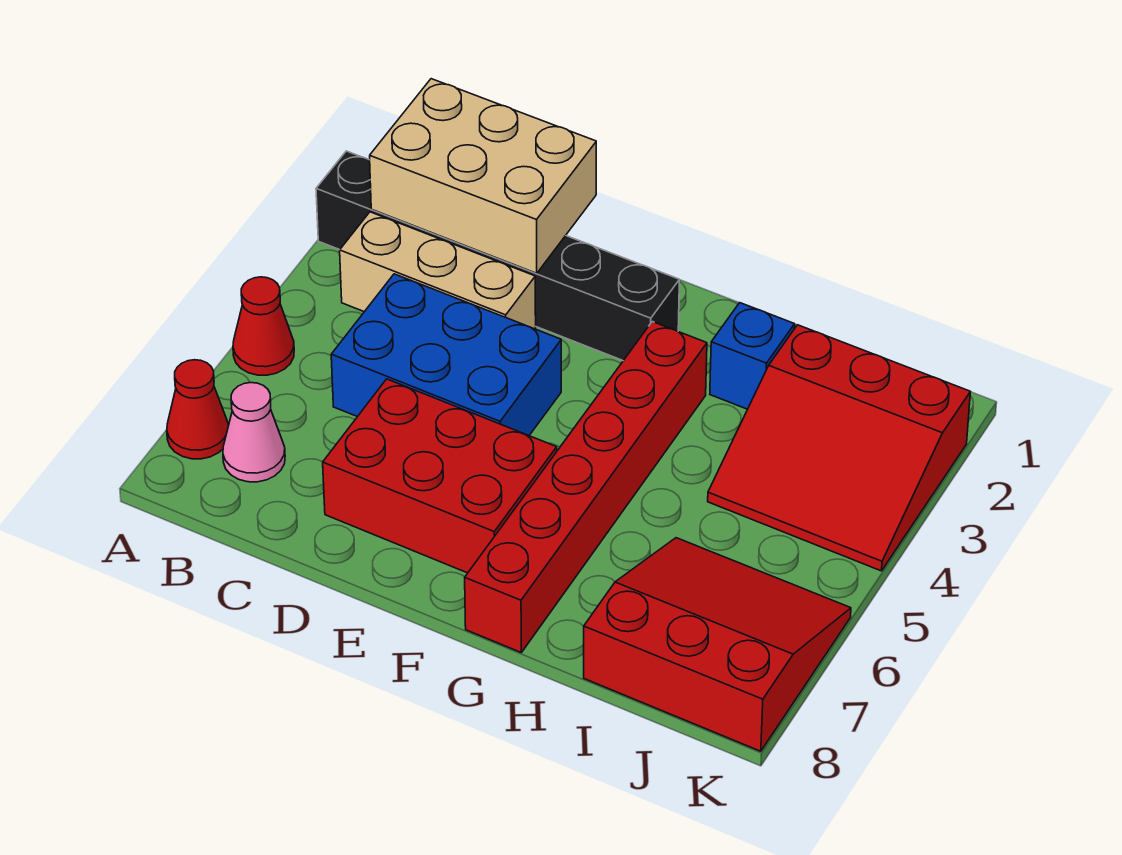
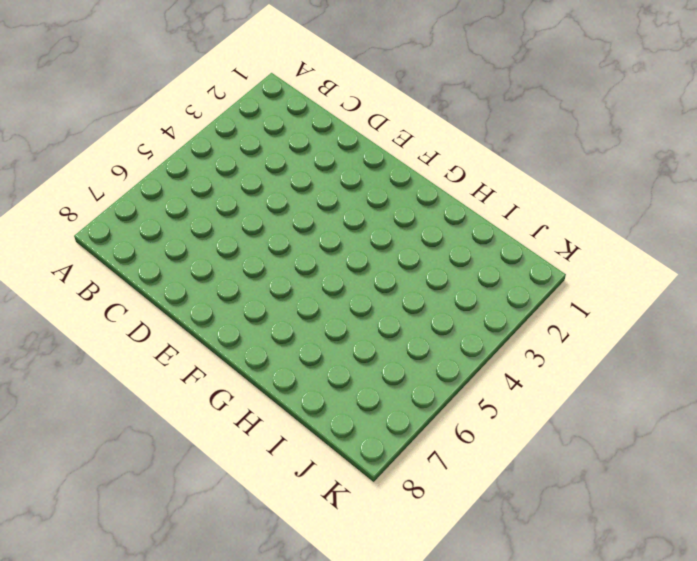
none -> black 1x6 brick [316,151,679,361]
none -> red 1x1 cone [233,277,294,375]
none -> red 1x1 cone [167,360,229,459]

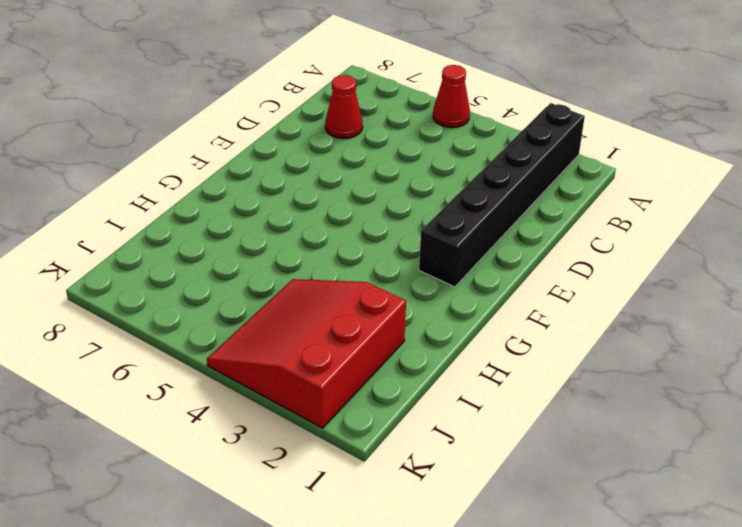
red 1x1 cone [325,75,363,139] -> red 1x1 cone moved to [167,360,229,459]
none -> tan 1x3 brick [340,212,536,329]
none -> pink 1x1 cone [223,383,285,482]
none -> blue 2x3 brick [331,274,561,435]

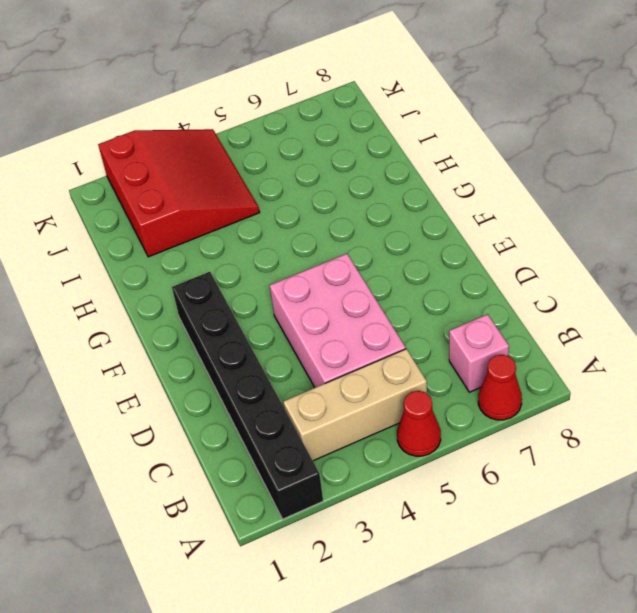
tan 1x3 brick [283,349,427,461] -> tan 1x3 brick turned to [340,212,536,329]
pink 1x1 brick [449,314,509,392] -> pink 1x1 cone [223,383,285,482]
pink 2x3 brick [270,254,406,388] -> blue 2x3 brick [331,274,561,435]
none -> red 2x3 brick [323,379,557,573]
none -> red 1x6 brick [465,322,707,652]
none -> blue 1x1 brick [710,303,795,409]

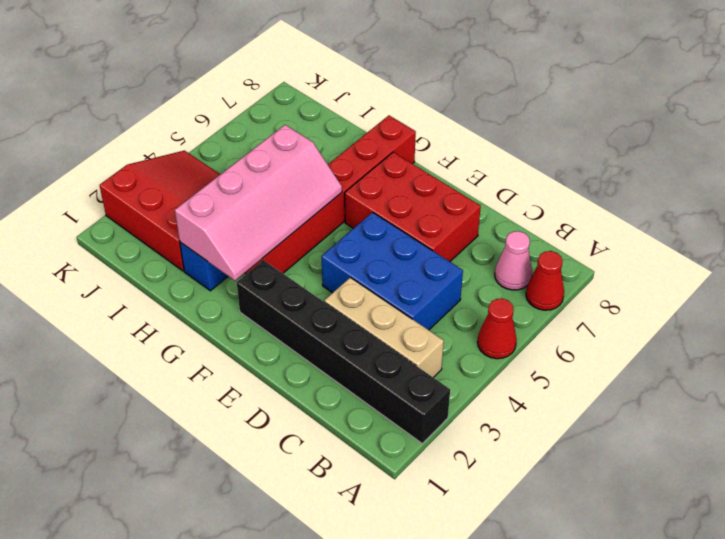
pink 2x4 slope [175,125,342,281] -> none
none -> red 3x3 slope [584,538,851,751]
none -> tan 2x3 brick [370,79,596,273]

